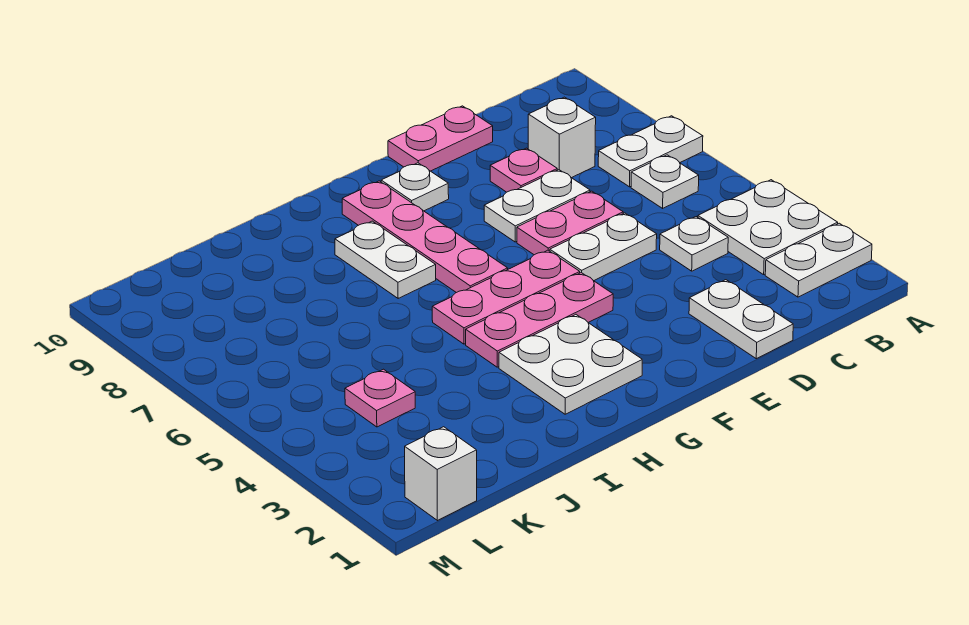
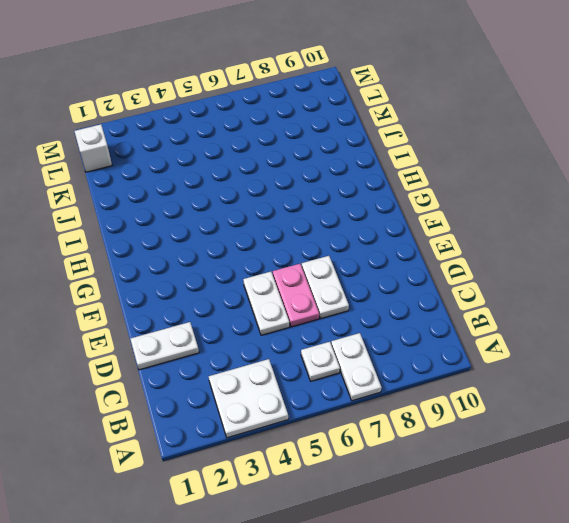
none -> white 1x2 plate [765,223,872,297]
none -> white 1x1 plate [660,217,728,271]
none -> white 1x1 brick [528,97,596,178]

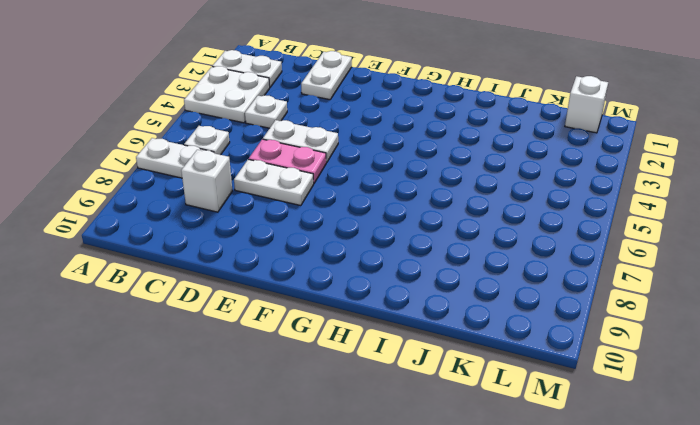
none -> pink 1x1 plate [490,148,557,192]
none -> pink 1x2 plate [388,106,493,171]
none -> pink 1x3 plate [466,273,613,367]

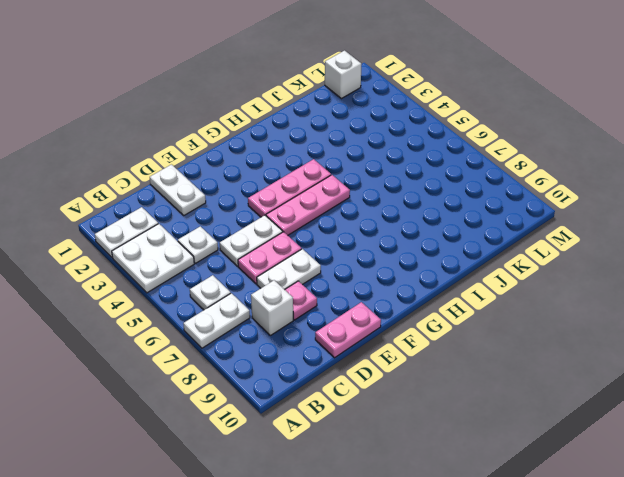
none -> white 1x1 plate [381,163,449,211]
none -> white 2x2 plate [499,315,642,414]
none -> pink 1x4 plate [342,181,508,293]

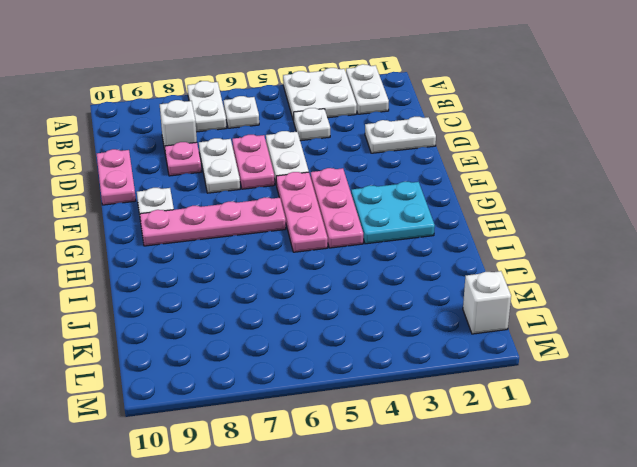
cyan 2x2 plate [351,182,435,244] -> white 2x2 plate [499,315,642,414]
none -> white 1x2 plate [335,221,436,298]
none -> pink 1x1 plate [345,369,415,427]

